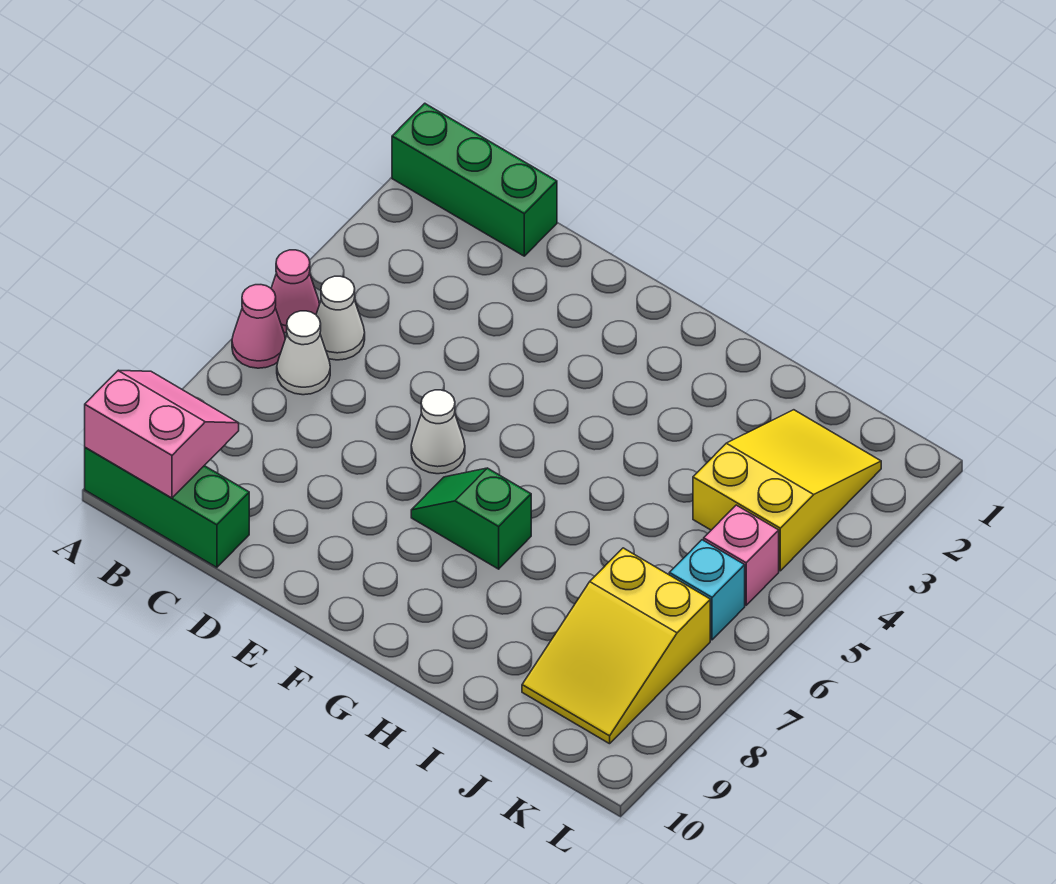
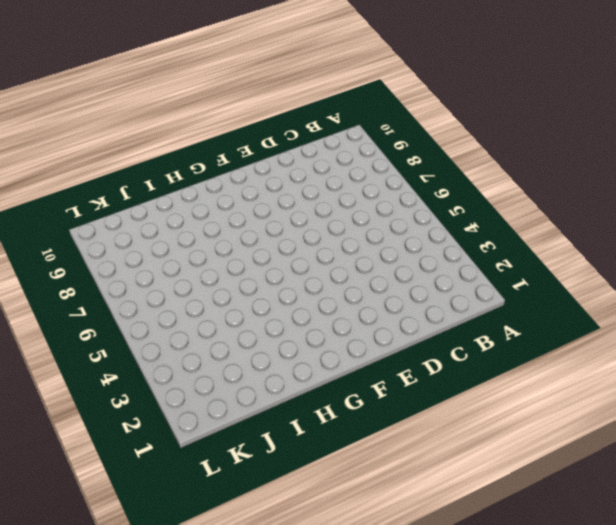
none -> green 1x3 brick [392,103,557,256]
none -> pink 1x1 cone [271,250,319,333]
none -> pink 1x1 cone [232,285,285,368]

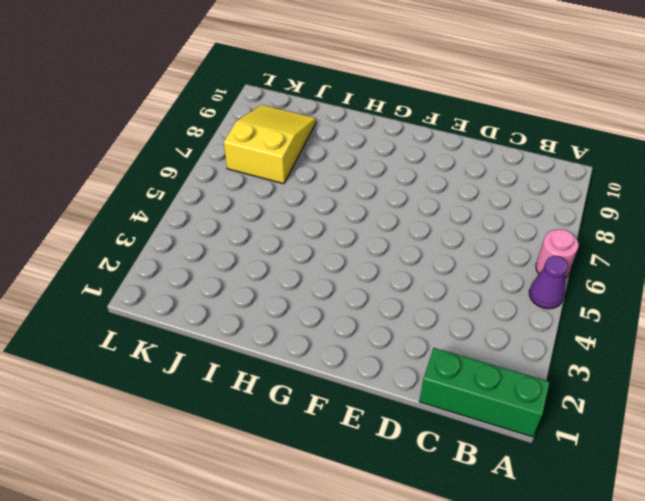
purple 1x1 cone [529,256,568,309] -> pink 1x1 cone [271,250,319,333]
pink 1x1 round brick [536,229,579,278] -> pink 1x1 cone [232,285,285,368]
none -> green 1x3 brick [85,448,249,567]
none -> white 1x1 cone [316,276,365,360]
none -> white 1x1 cone [277,311,330,395]

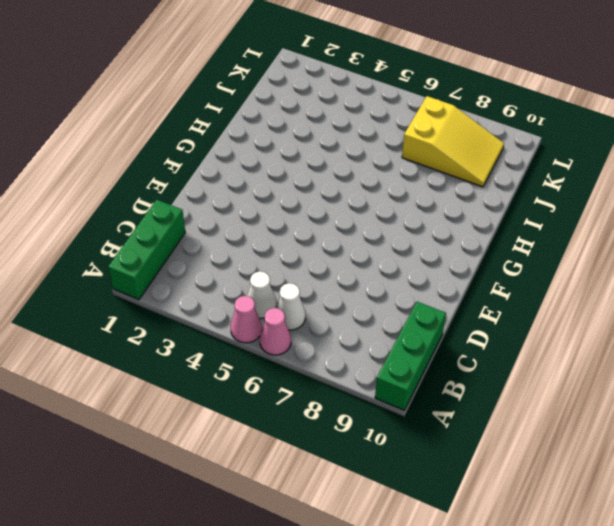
none -> white 1x1 cone [411,390,465,474]
none -> green 1x2 slope [411,468,531,569]
none -> yellow 2x3 slope [693,410,881,571]

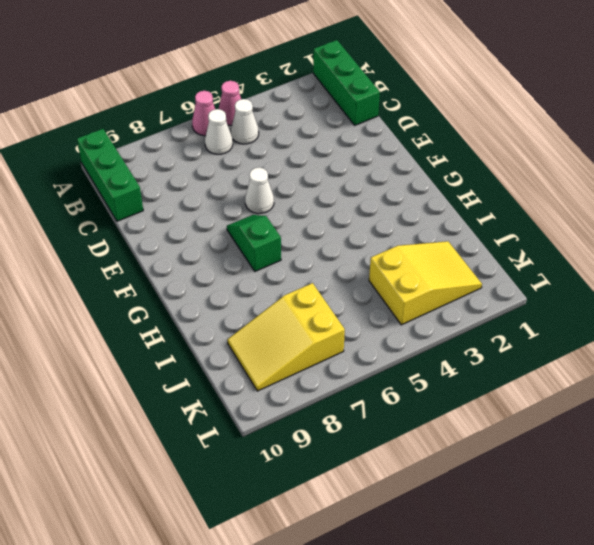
none -> pink 1x1 brick [704,505,779,605]
none -> cyan 1x1 brick [669,540,745,640]
none -> pink 2x2 slope [85,370,239,498]

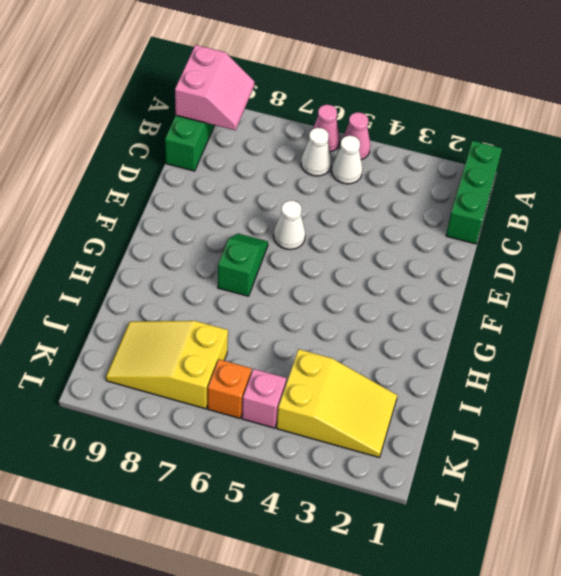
orange 1x1 brick [208,359,252,418] -> cyan 1x1 brick [669,540,745,640]

